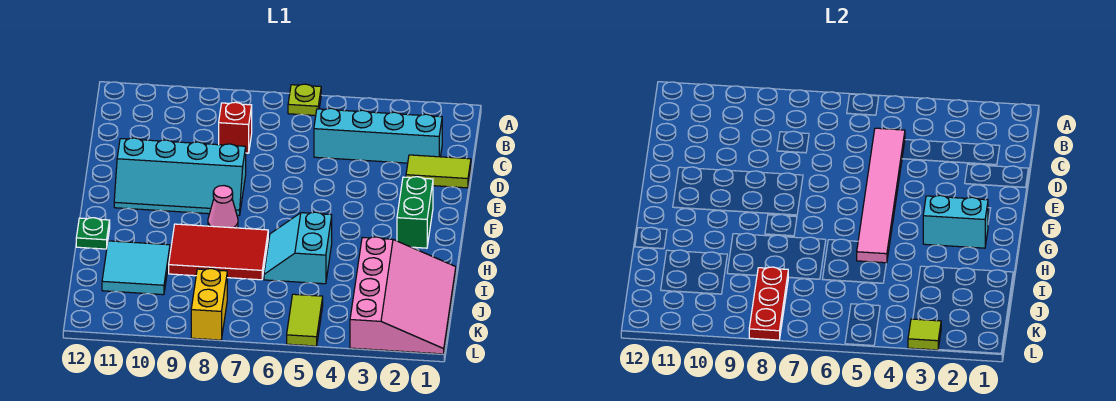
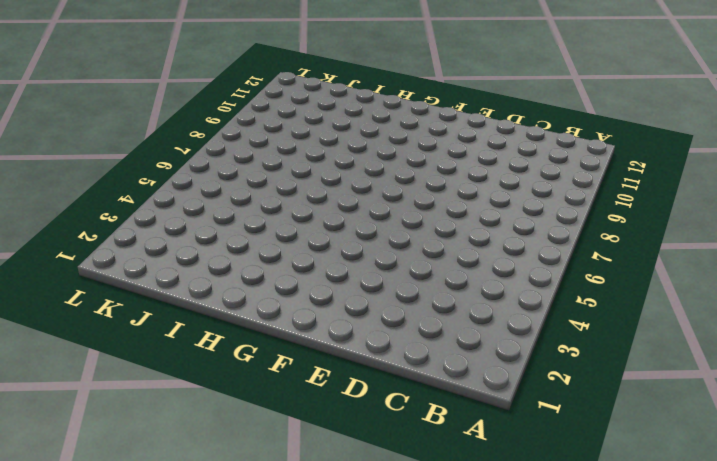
none -> lime 1x1 plate [288,84,321,116]
none -> cyan 1x4 brick [314,108,442,163]
none -> red 1x1 brick [219,102,252,153]

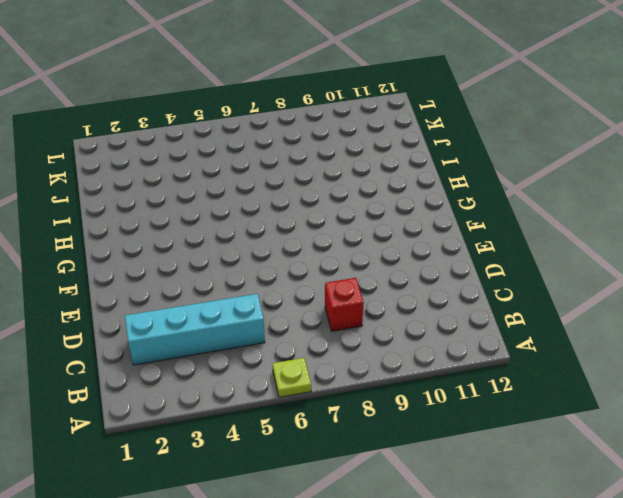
none -> lime 1x2 tile [406,155,471,188]
none -> cyan 2x4 slope [114,138,246,215]
none -> green 1x2 brick [397,177,433,248]

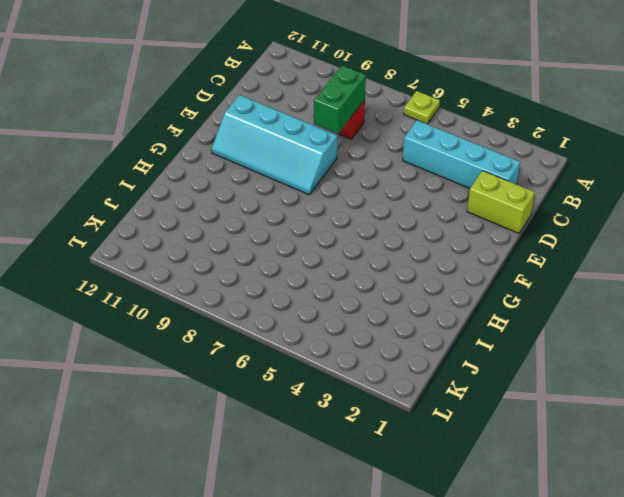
green 1x2 brick [314,65,366,134] -> green 1x2 brick moved to [397,177,433,248]
lime 1x2 brick [467,171,535,233] -> lime 1x2 tile [406,155,471,188]
none -> pink 1x1 cone [208,186,238,228]
none -> cyan 2x2 slope [264,212,332,284]
none -> red 2x3 tile [169,224,268,280]

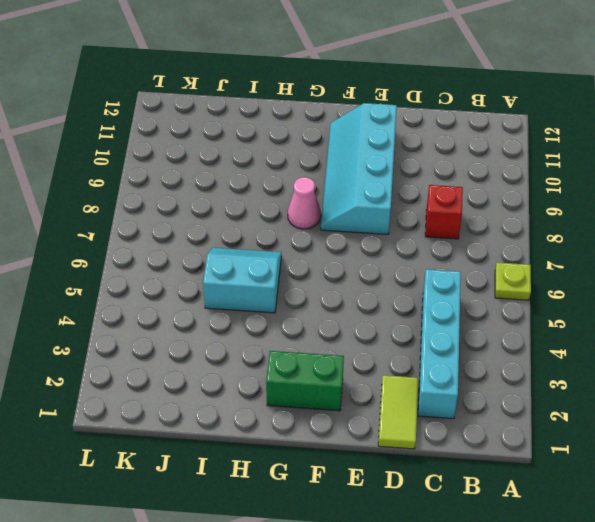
none -> red 2x3 tile [169,224,268,280]
none -> green 1x1 plate [76,218,110,249]
none -> pink 3x4 slope [350,237,456,354]

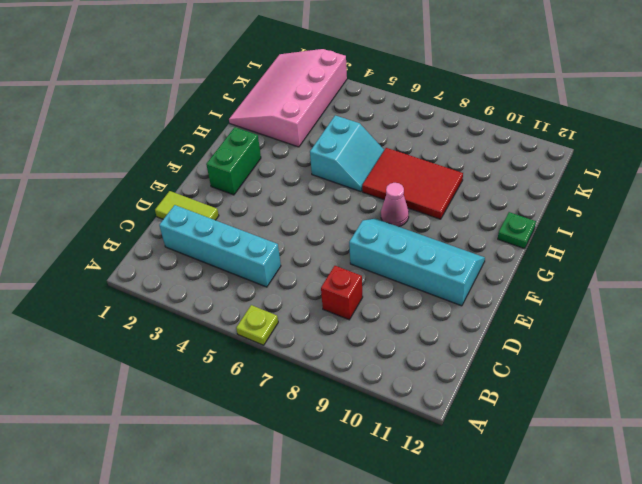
none -> cyan 2x2 tile [102,241,170,295]
none -> lime 1x2 tile [287,294,323,346]
none -> yellow 1x2 brick [191,269,227,340]

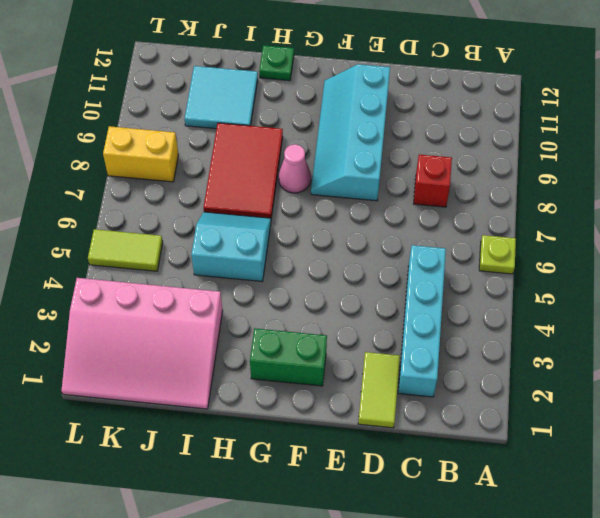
none -> pink 1x6 tile [857,128,905,263]
none -> cyan 1x2 brick [923,195,988,248]
none -> red 1x3 plate [749,267,789,340]

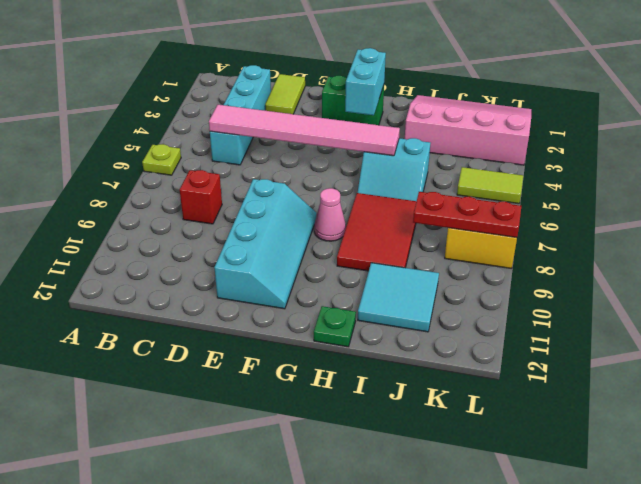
none -> lime 1x1 tile [908,319,941,350]

